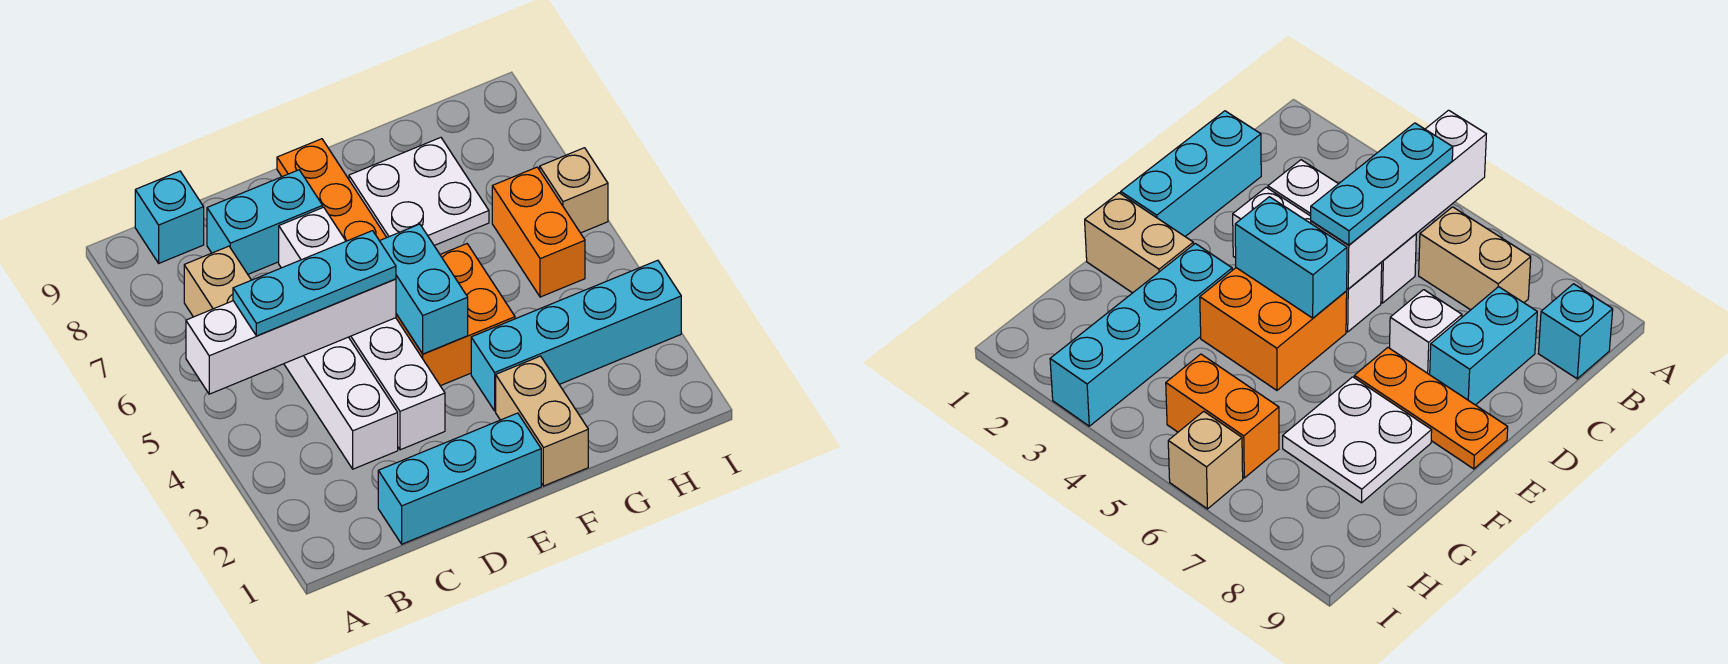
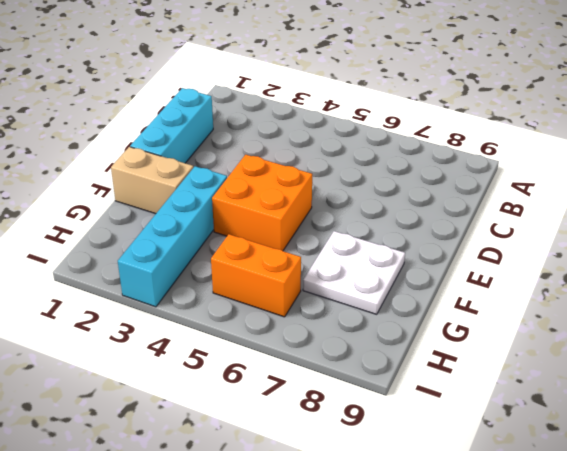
none -> tan 1x2 brick [184,246,251,317]
none -> cyan 1x1 brick [135,171,204,263]
none -> white 1x3 brick [284,337,398,469]

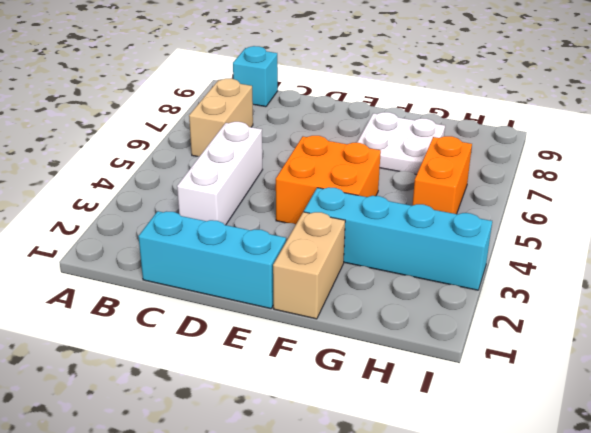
none -> cyan 1x2 brick [207,170,323,274]
none -> white 1x3 brick [349,318,445,450]
none -> white 1x1 brick [279,207,346,268]

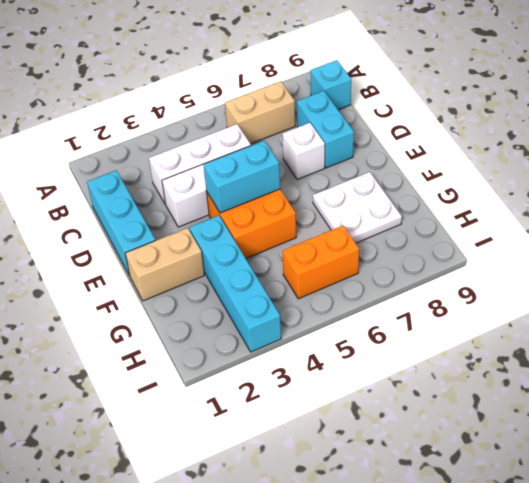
none -> orange 1x3 plate [277,139,387,241]
none -> tan 1x1 brick [540,148,608,233]
none -> white 1x4 brick [186,279,396,394]

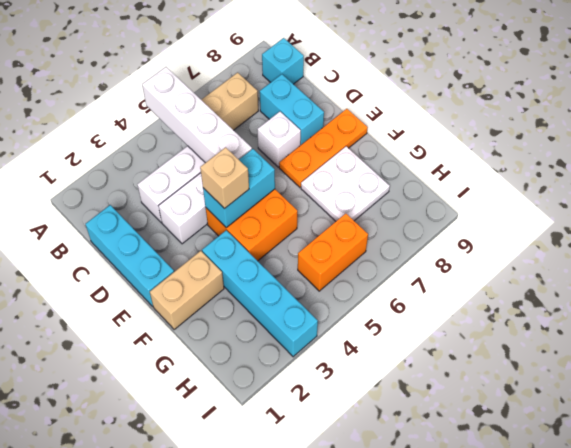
tan 1x1 brick [200,147,249,208] -> tan 1x1 brick moved to [540,148,608,233]
none -> cyan 1x3 plate [233,231,396,336]

